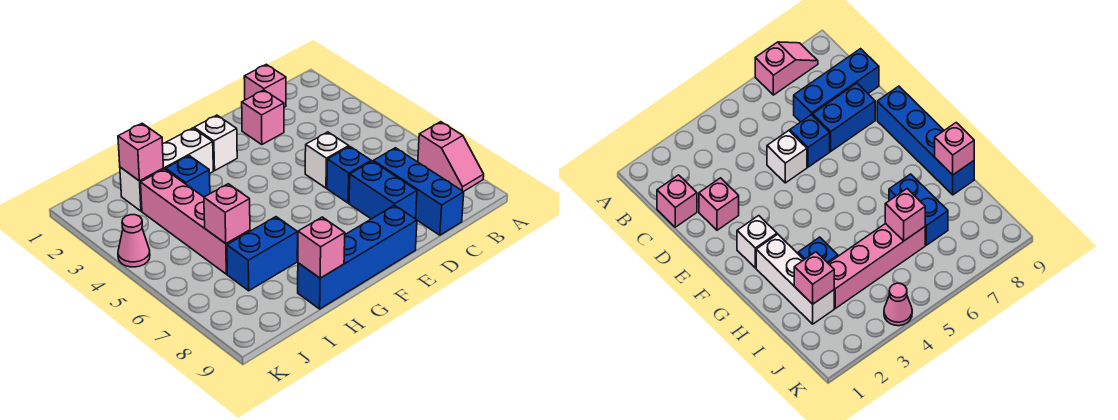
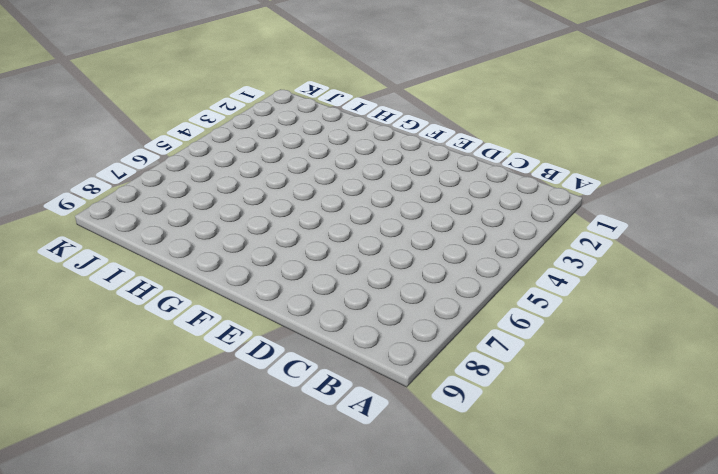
none -> pink 1x2 slope [418,122,484,192]
none -> pink 1x1 brick [244,64,286,107]
none -> blue 1x3 brick [373,148,464,235]

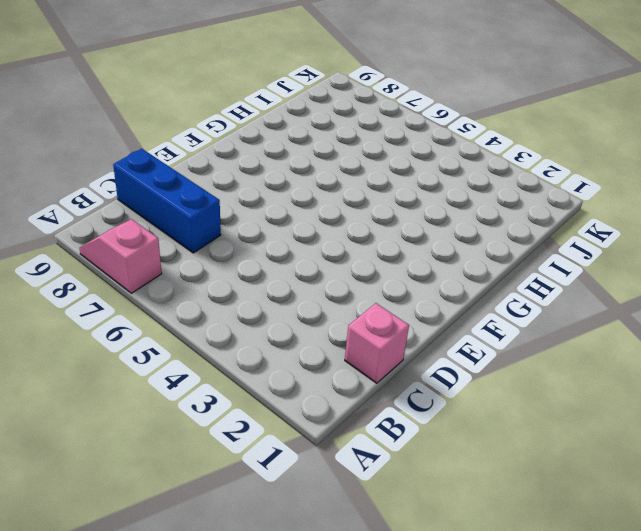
none -> pink 1x1 brick [242,90,284,145]
none -> white 1x1 brick [305,132,349,188]
none -> blue 1x1 brick [327,147,371,203]

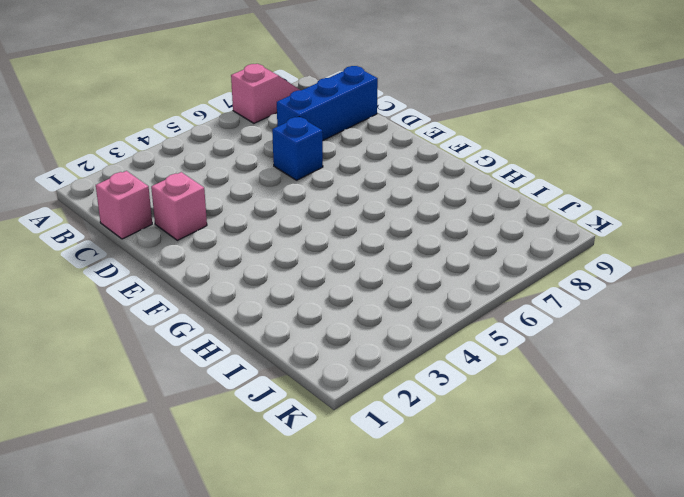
none -> white 1x1 brick [305,132,349,188]
none -> blue 1x2 brick [349,161,417,219]
none -> blue 1x4 brick [298,205,417,309]

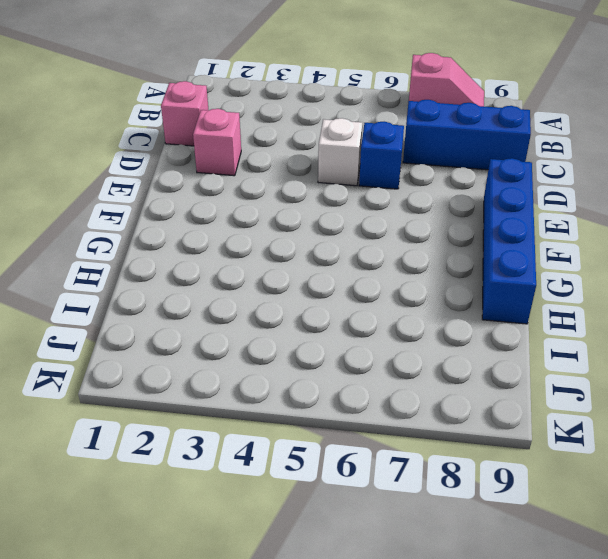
none -> blue 1x2 brick [349,161,417,219]
none -> white 1x1 brick [194,115,237,171]
none -> white 1x3 brick [120,128,213,211]

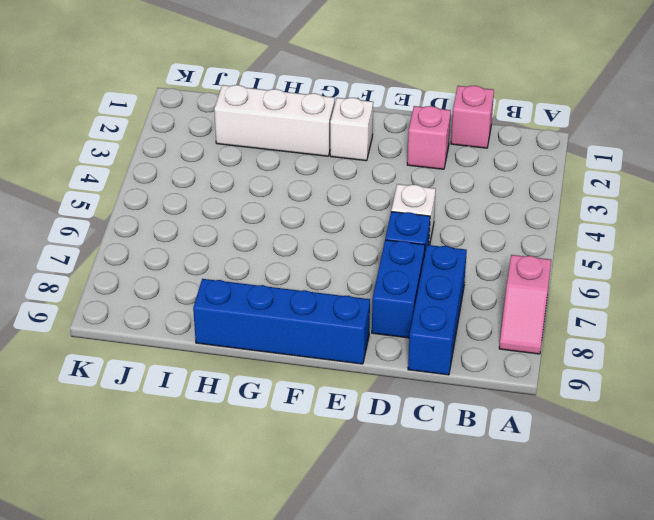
none -> blue 1x1 brick [166,156,210,197]
none -> blue 1x2 brick [227,217,298,291]
none -> pink 1x4 brick [141,169,250,274]

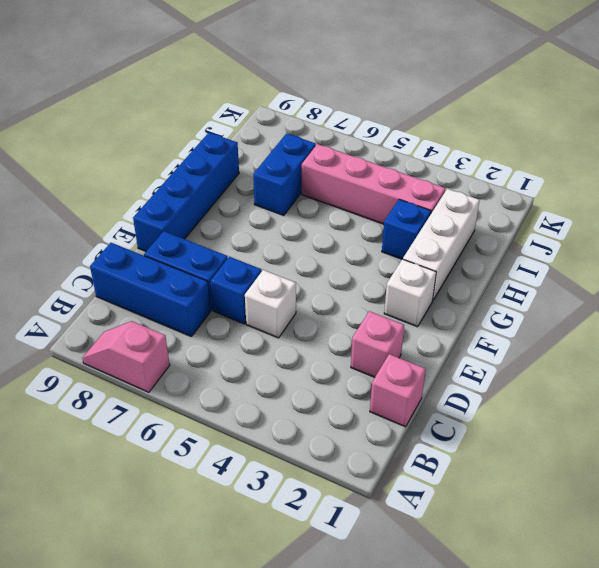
none -> pink 1x1 cone [118,215,150,267]
none -> pink 1x1 brick [298,217,345,278]
none -> pink 1x1 brick [118,123,163,181]

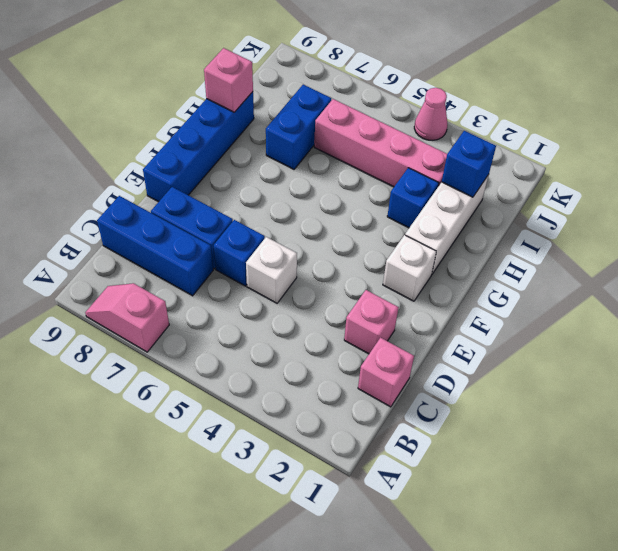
blue 1x1 brick [442,131,496,197] -> pink 1x1 brick [118,123,163,181]
none -> pink 1x1 brick [204,184,250,243]

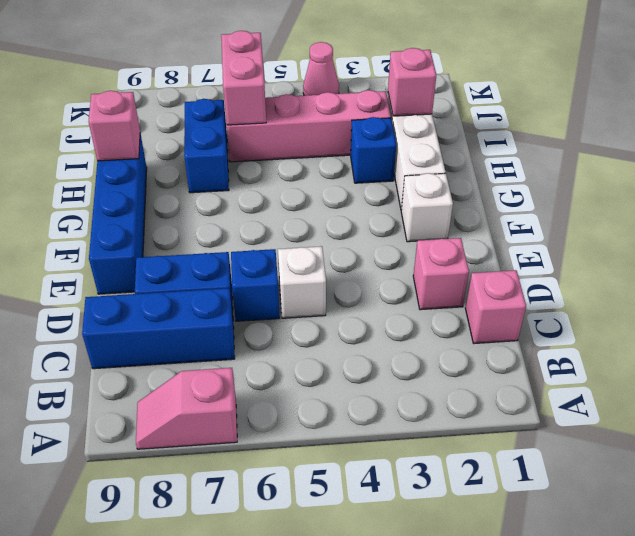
pink 1x2 brick [221,31,266,125] -> pink 1x1 brick [204,184,250,243]

